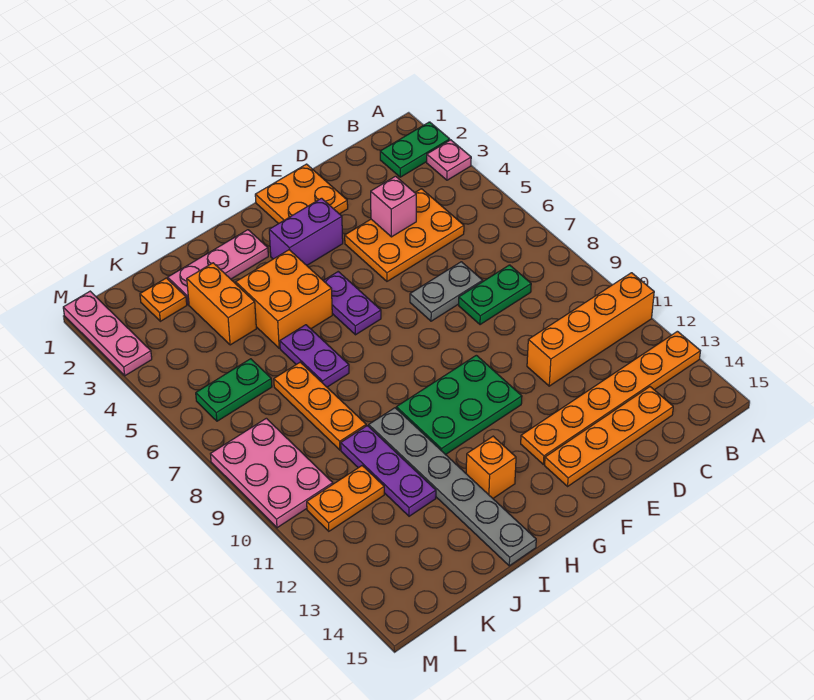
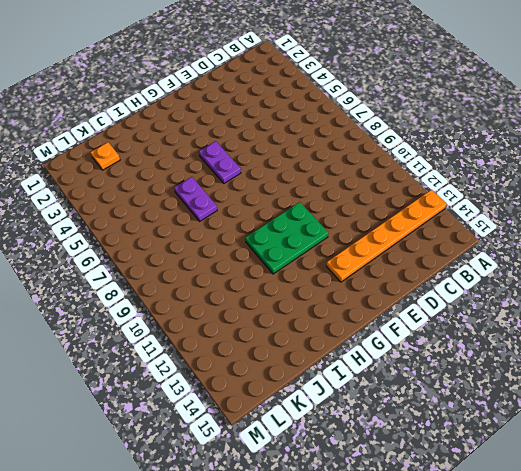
none -> green 1x2 plate [380,122,450,177]
none -> pink 1x1 plate [427,140,471,180]
none -> orange 1x4 brick [527,273,654,386]

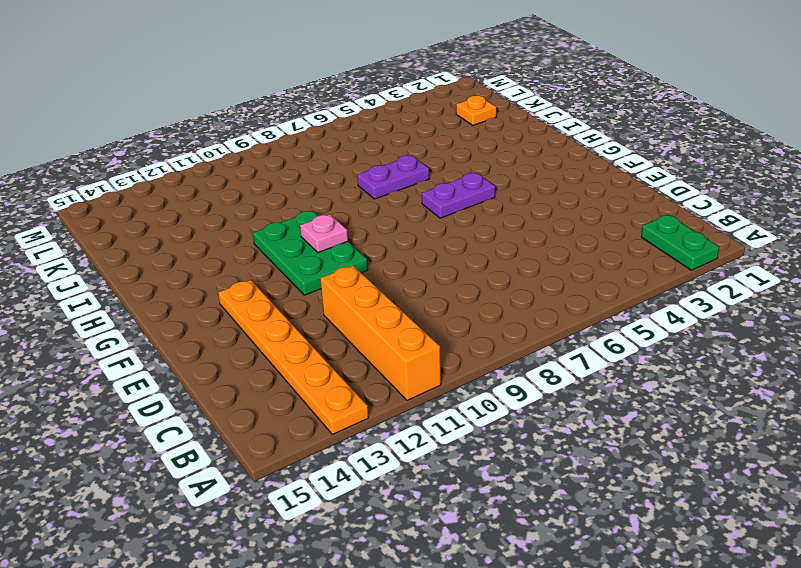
pink 1x1 plate [300,214,348,253] -> pink 1x1 plate moved to [427,140,471,180]
none -> orange 2x3 plate [345,189,464,281]
none -> green 1x2 plate [459,265,531,325]
none -> orange 1x4 plate [545,387,673,486]

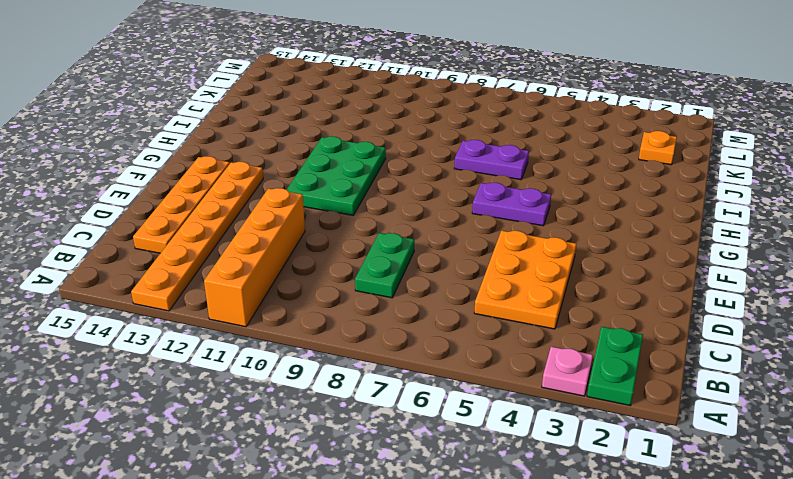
none -> grey 1x2 plate [410,262,483,321]
none -> orange 2x2 plate [255,164,348,224]
none -> purple 1x2 brick [269,198,343,265]

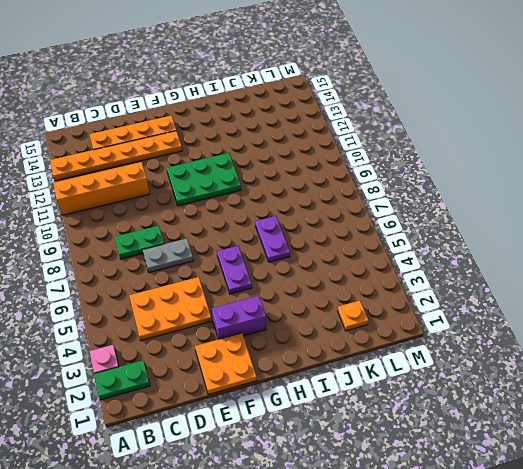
none -> pink 1x3 plate [168,230,268,305]
none -> orange 2x2 brick [236,250,332,348]
none -> orange 1x1 brick [466,436,516,498]

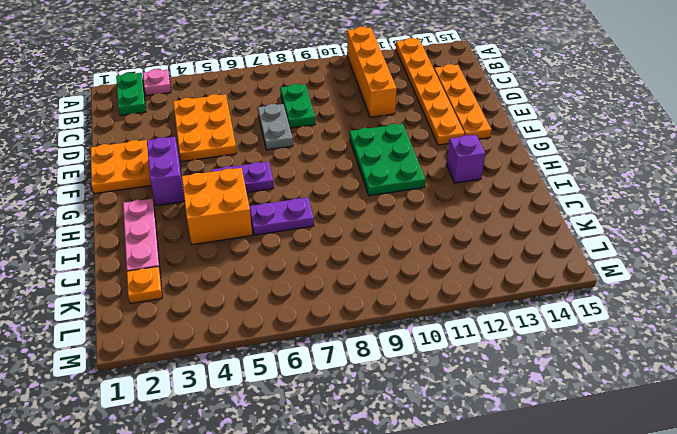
purple 1x1 brick [446,135,485,183] -> orange 1x1 brick [466,436,516,498]
none -> grey 1x6 plate [369,408,536,566]
none -> orange 1x2 brick [187,263,256,345]
none -> orange 1x3 plate [274,362,366,450]

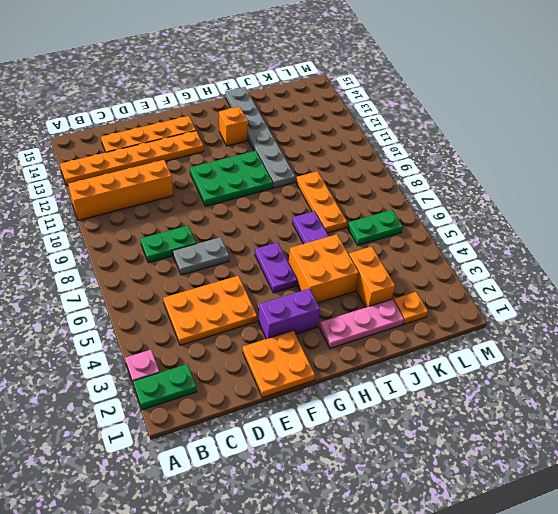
none -> purple 1x3 plate [341,426,436,516]
none -> orange 1x2 plate [307,466,384,531]
none -> pink 2x3 plate [211,418,333,528]

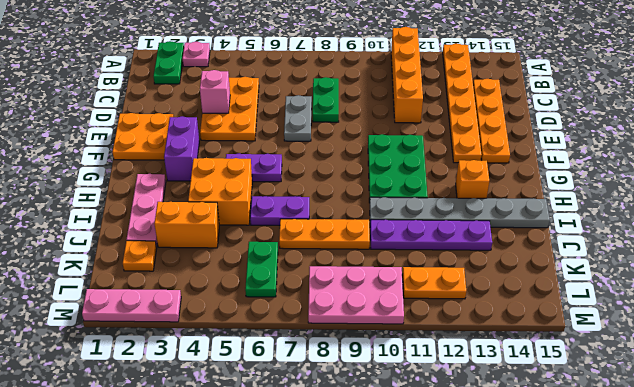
purple 1x4 plate [370,220,492,250] -> purple 1x3 plate [341,426,436,516]
orange 1x2 plate [402,267,466,299] -> orange 1x2 plate turned to [307,466,384,531]

